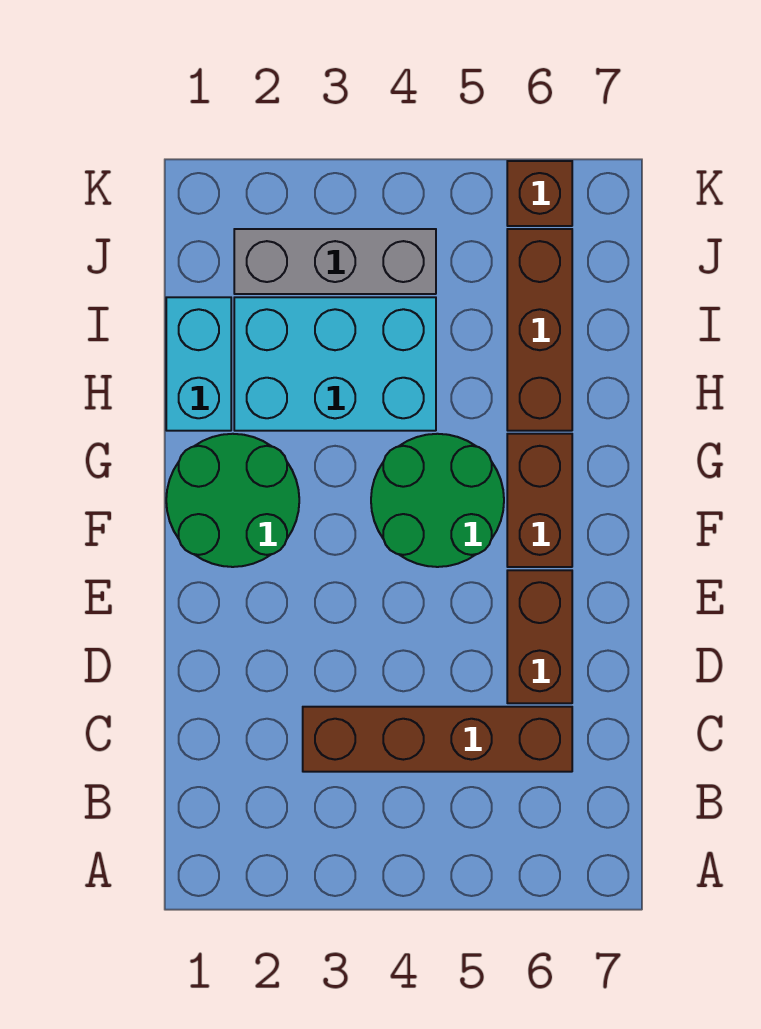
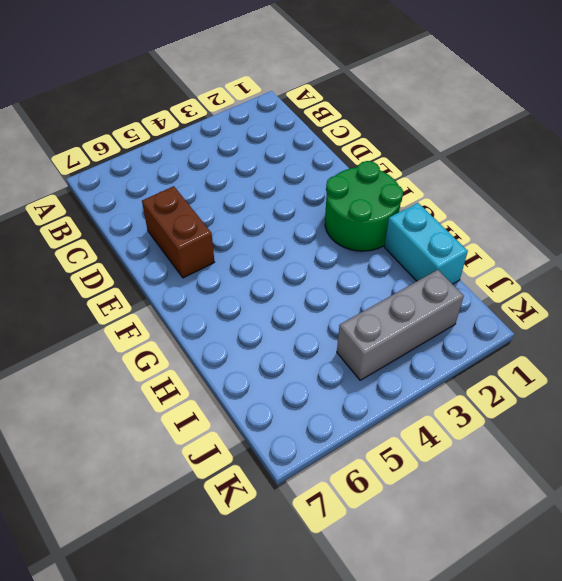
none -> brown 1x4 brick [303,707,572,772]
none -> green 2x2 round brick [371,434,504,567]

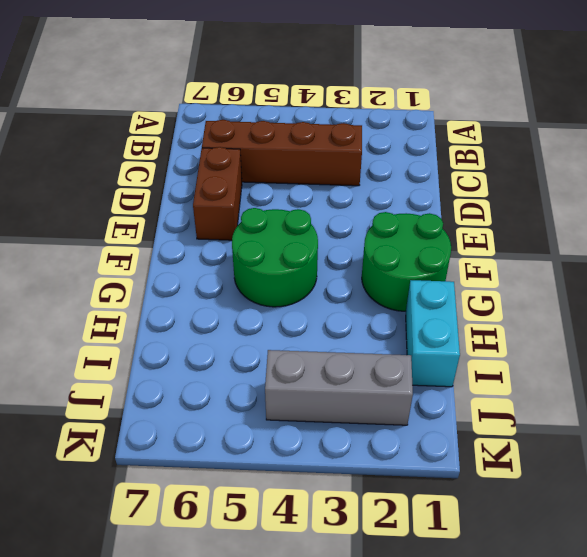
none -> brown 1x2 brick [507,434,572,567]
none -> cyan 2x3 brick [234,297,436,431]

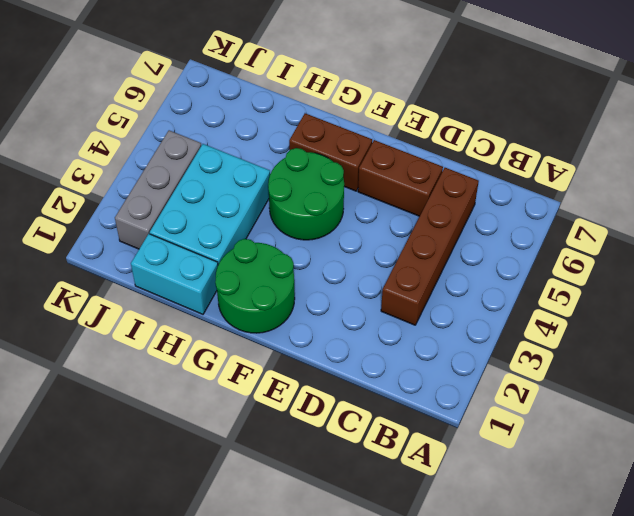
none -> brown 1x3 brick [507,229,572,431]
none -> brown 1x1 brick [507,161,572,226]

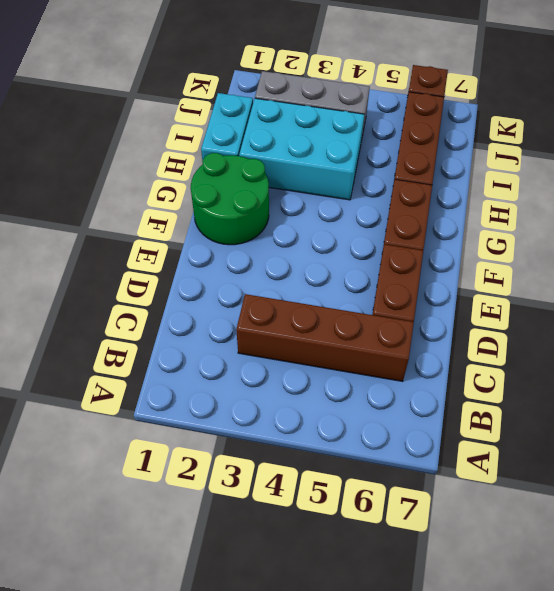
none -> green 2x2 round brick [371,434,504,567]

